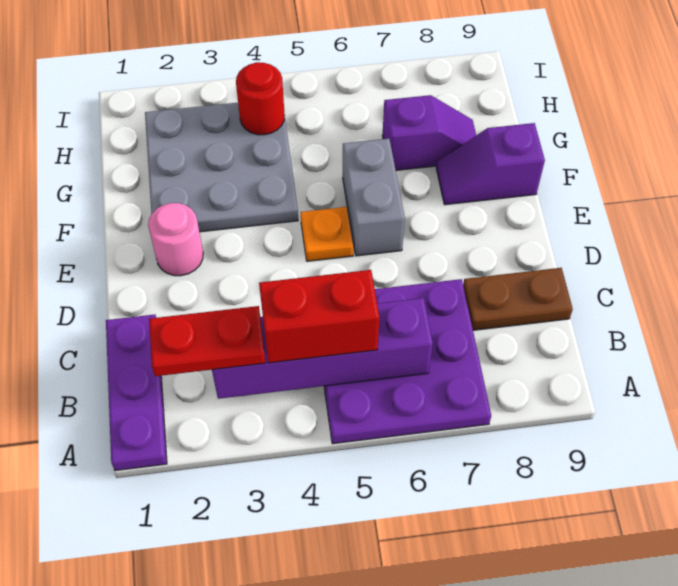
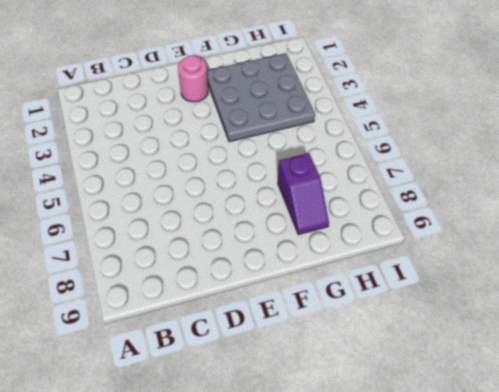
none -> purple 1x3 plate [106,315,167,471]
none -> purple 3x3 plate [324,279,491,444]
none -> brown 1x2 plate [463,268,573,330]

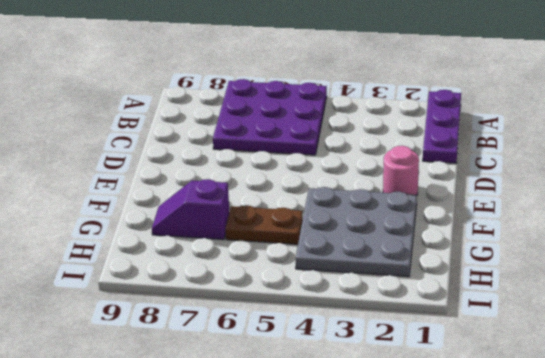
brown 1x2 plate [225,205,303,244] -> brown 1x2 plate moved to [463,268,573,330]
none -> orange 1x1 plate [301,207,353,261]
none -> grey 1x2 brick [343,139,405,256]
none -> purple 1x2 slope [436,123,545,205]

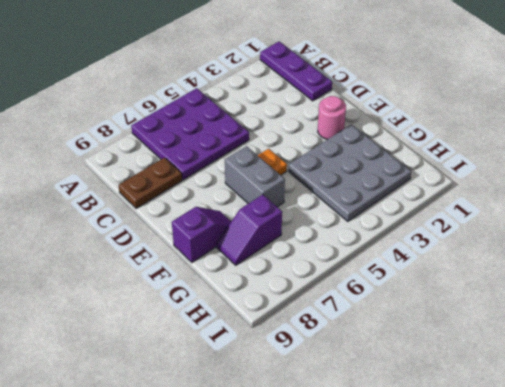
none -> purple 1x4 brick [212,298,433,399]
none -> red 1x1 round brick [236,62,285,135]
none -> red 1x2 plate [149,306,265,376]

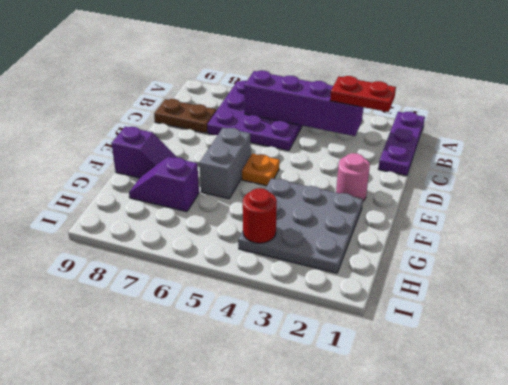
none -> red 1x2 brick [259,270,379,363]

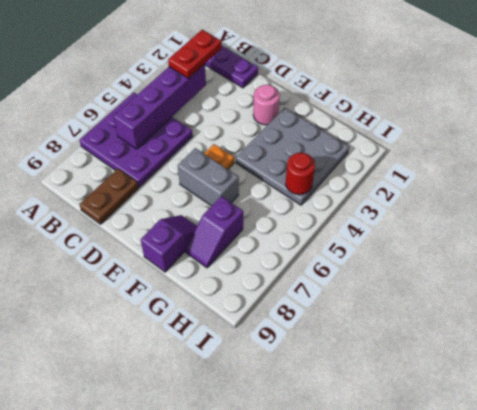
none -> red 1x2 brick [259,270,379,363]

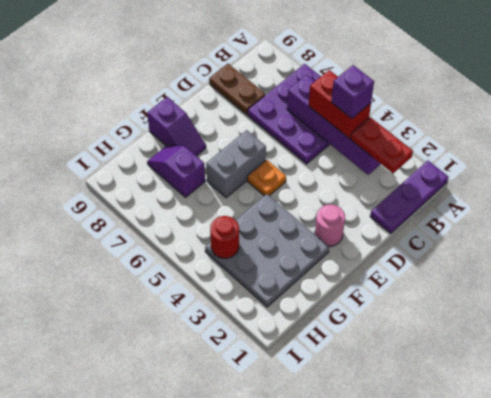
purple 1x1 brick [331,65,374,118] -> none

